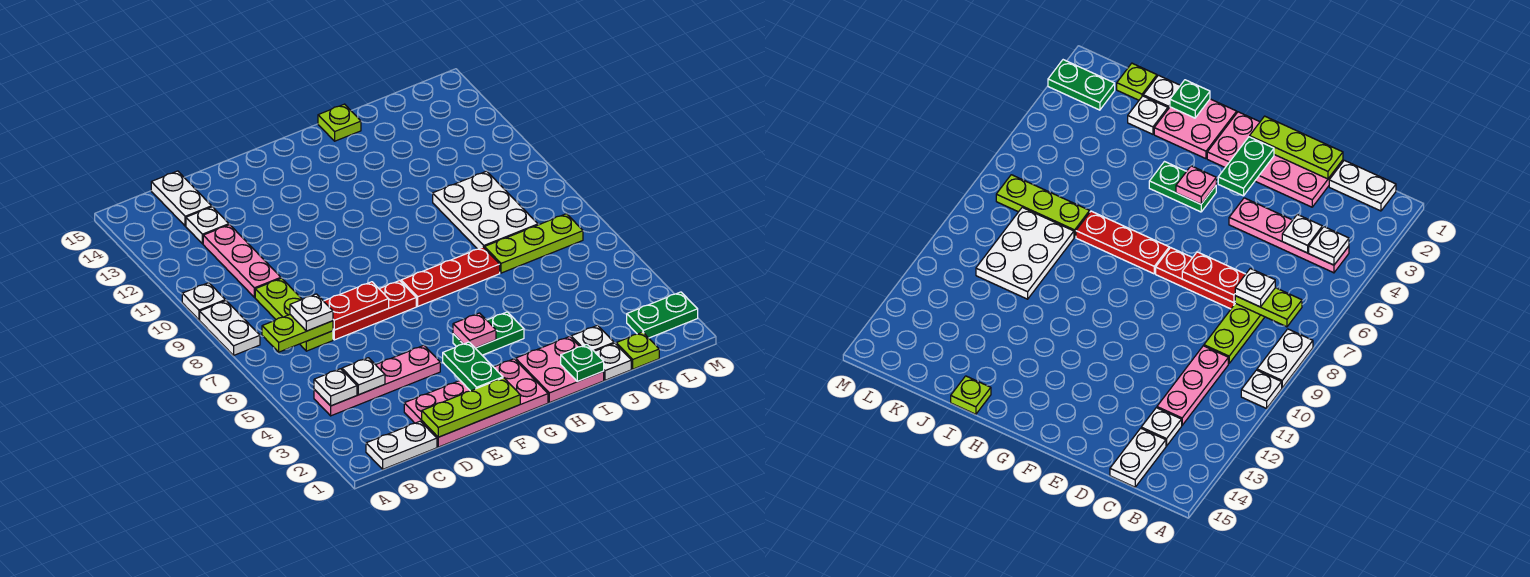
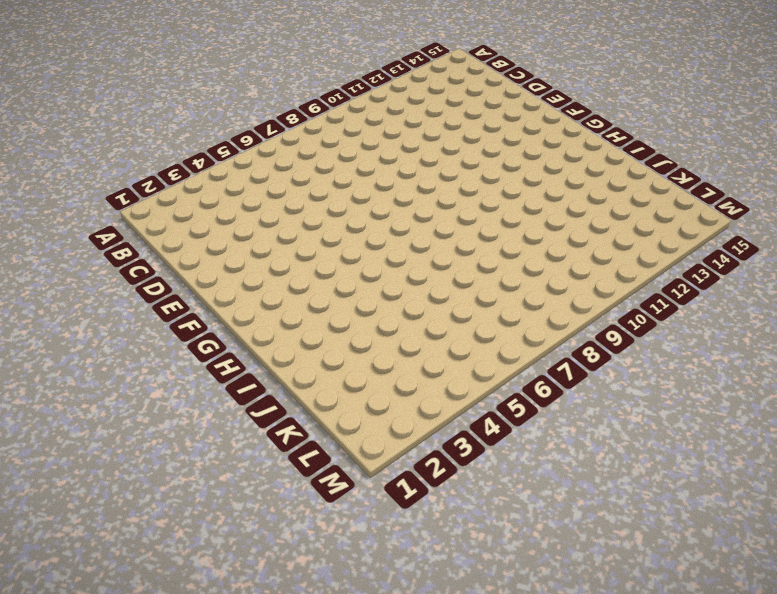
none -> white 1x2 plate [200,301,260,355]
none -> white 1x1 plate [182,283,225,320]
none -> white 1x2 plate [366,421,437,469]

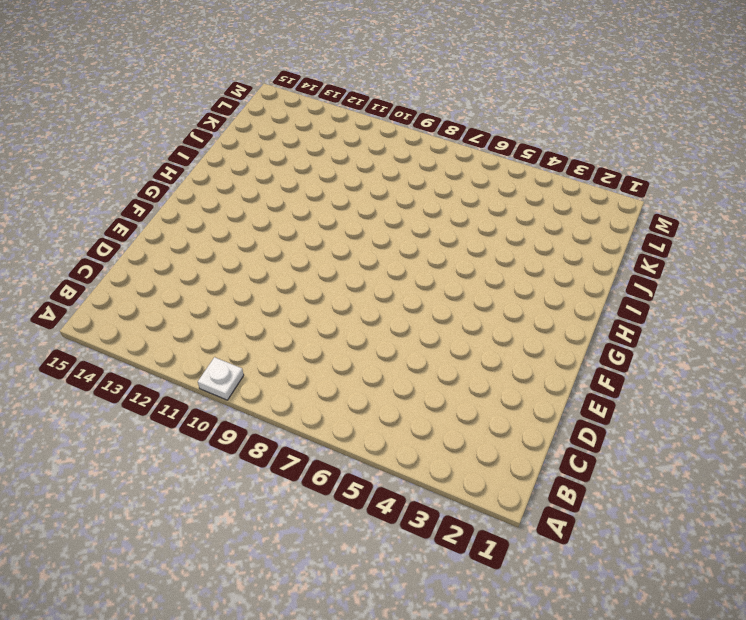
none -> white 1x2 plate [200,301,260,355]
none -> white 1x2 plate [366,421,437,469]
none -> pink 1x4 plate [314,345,440,416]

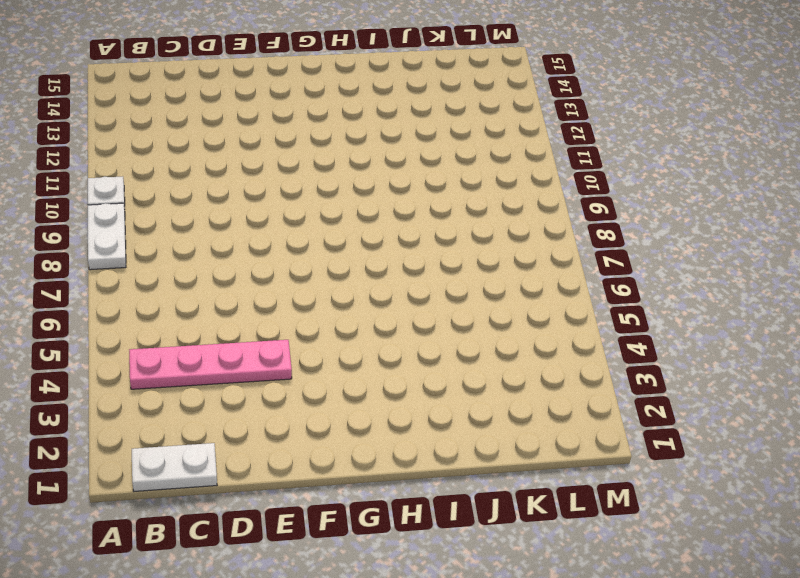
none -> lime 1x3 plate [255,278,333,351]
none -> pink 1x3 plate [203,225,281,297]
none -> white 1x1 plate [186,207,229,244]

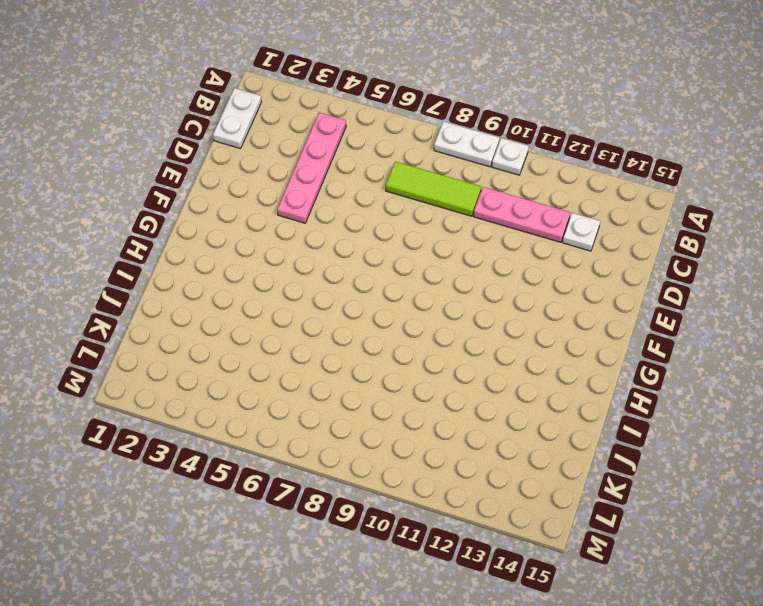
lime 1x3 tile [386,161,481,216] -> lime 1x3 plate [255,278,333,351]
none -> white 1x2 plate [151,171,212,226]
none -> pink 2x4 plate [404,359,548,447]
none -> red 1x3 plate [333,281,416,340]

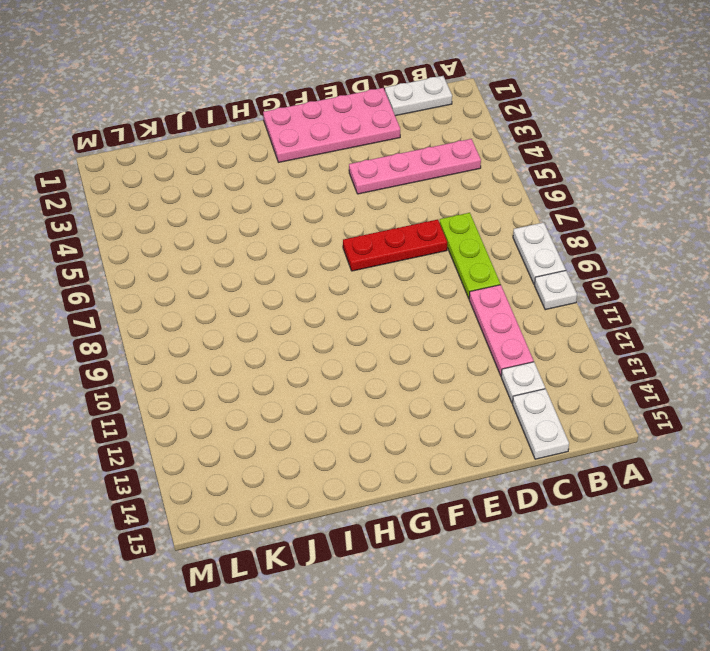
none -> green 1x2 plate [453,312,524,355]
none -> red 1x3 plate [401,247,500,306]
none -> pink 2x2 plate [516,337,604,403]

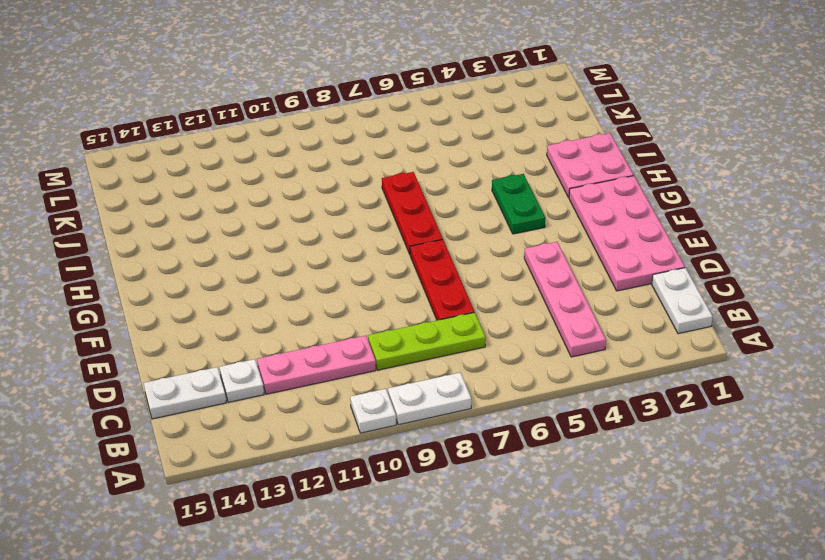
none -> lime 1x1 plate [318,104,361,141]
none -> white 1x1 plate [594,343,631,380]
none -> white 1x1 plate [571,325,614,351]

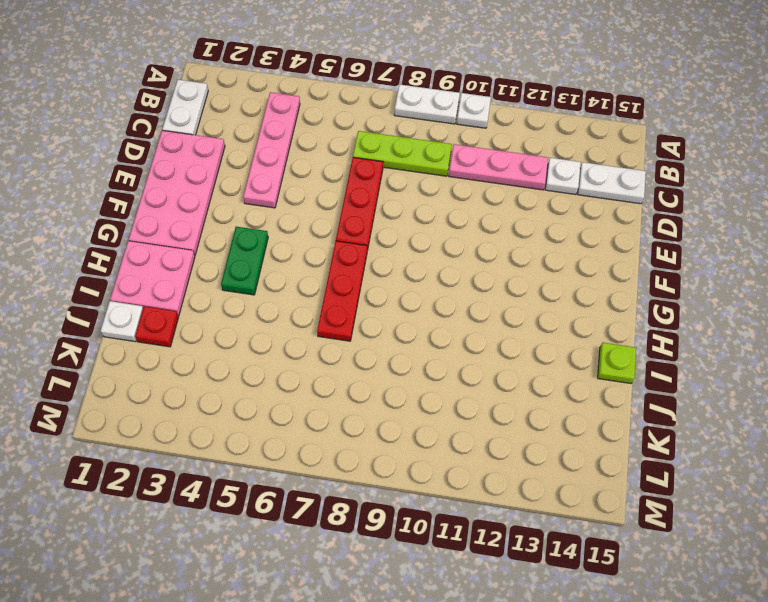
red 1x1 plate [135,306,179,347] -> white 1x1 plate [571,325,614,351]
none -> lime 1x3 plate [485,214,583,273]
none -> white 2x3 plate [433,171,538,249]
none -> lime 1x1 plate [616,332,659,369]

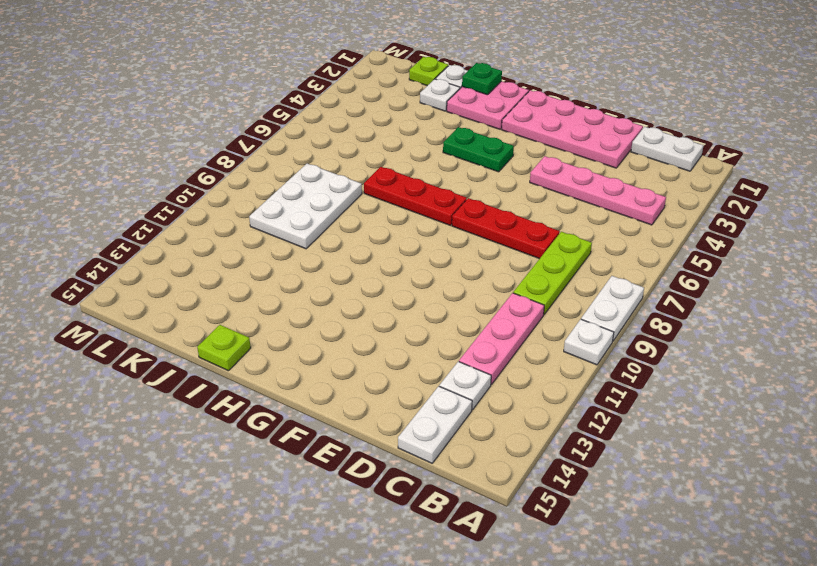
none -> lime 1x3 plate [485,214,583,273]
none -> green 1x2 plate [627,292,698,338]
none -> white 1x1 plate [314,369,357,406]

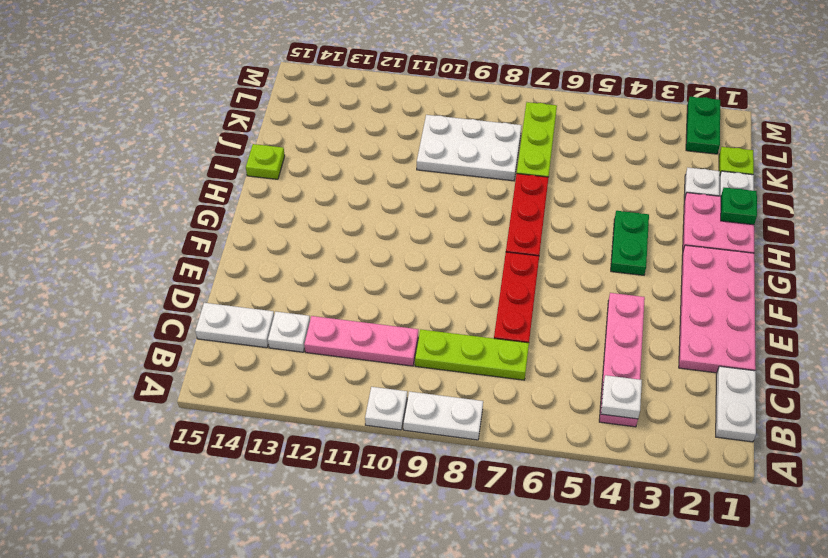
none -> lime 1x2 plate [262,315,333,352]
none -> white 1x1 plate [342,358,385,395]
none -> lime 1x3 plate [422,378,520,437]

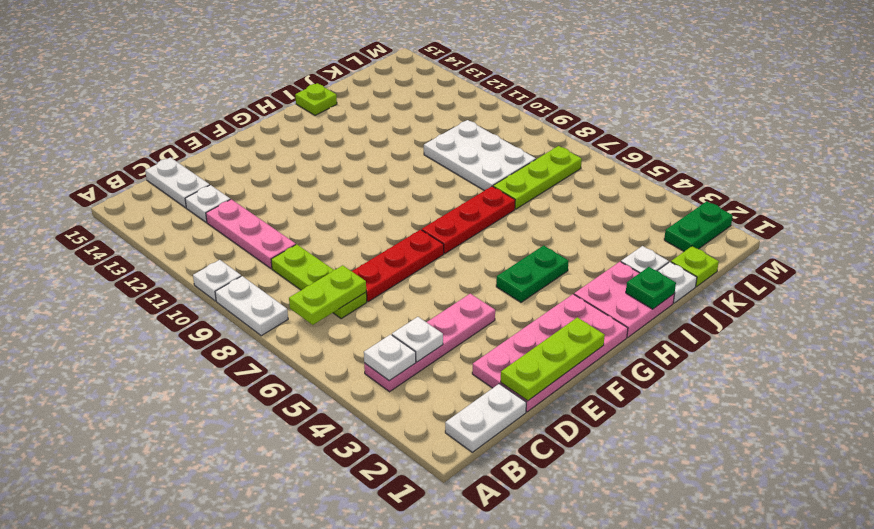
none -> red 1x2 plate [324,282,389,330]
none -> green 1x2 plate [443,342,503,391]
none -> pink 1x1 plate [453,313,496,348]

